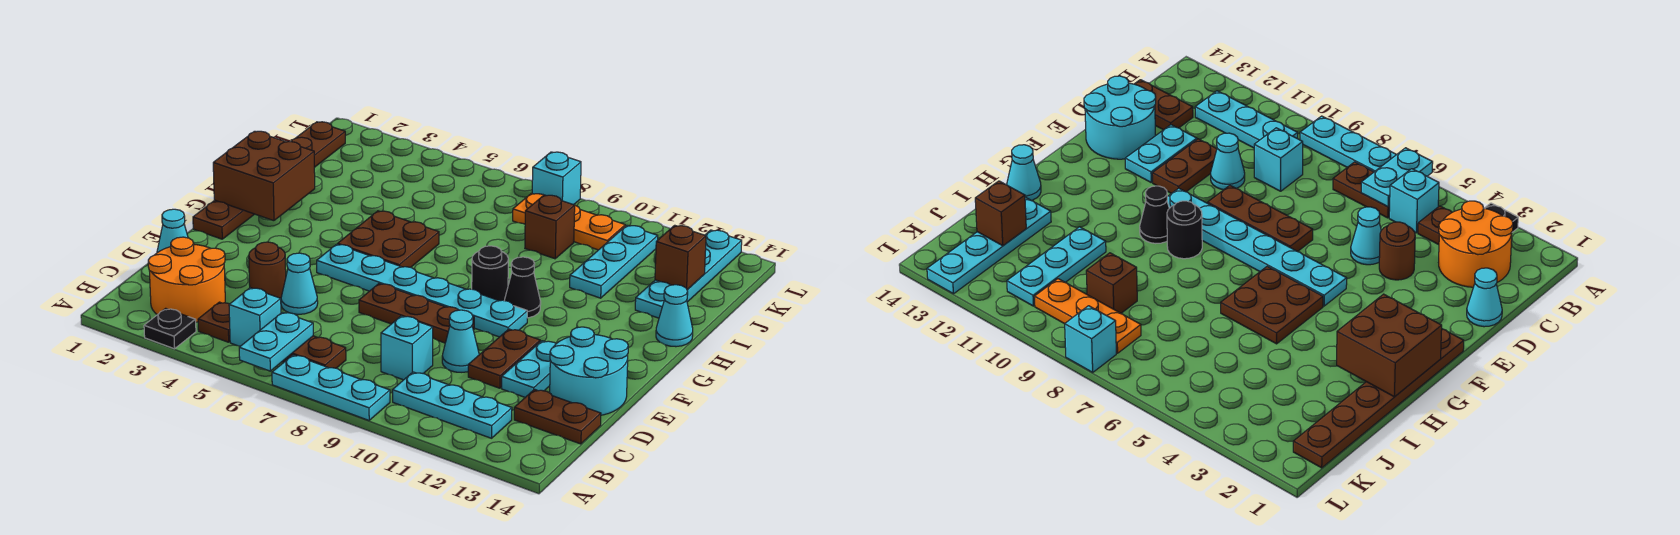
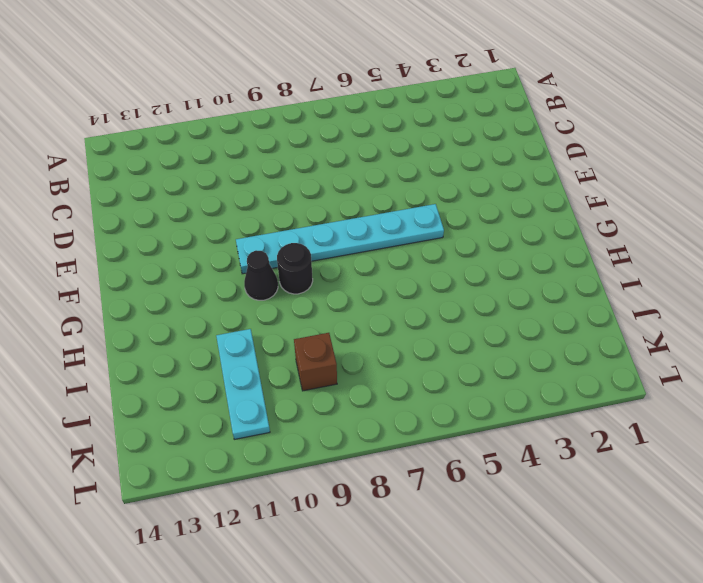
none -> black 1x1 plate [144,308,196,349]
none -> cyan 1x3 plate [272,355,390,420]
none -> orange 2x2 round brick [148,237,225,322]
none -> brown 1x1 plate [198,302,230,342]

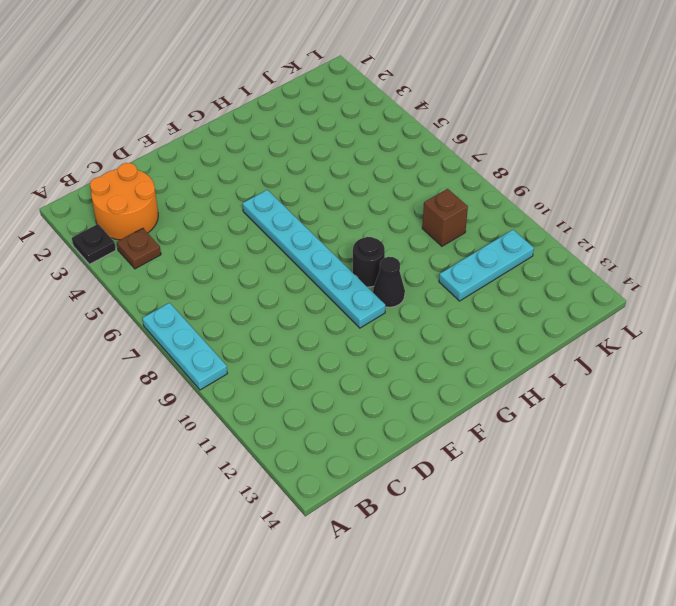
none -> cyan 1x1 brick [229,288,281,346]
none -> brown 1x2 plate [282,336,346,368]
none -> cyan 1x3 plate [392,372,512,438]
none -> cyan 1x1 brick [381,316,433,380]

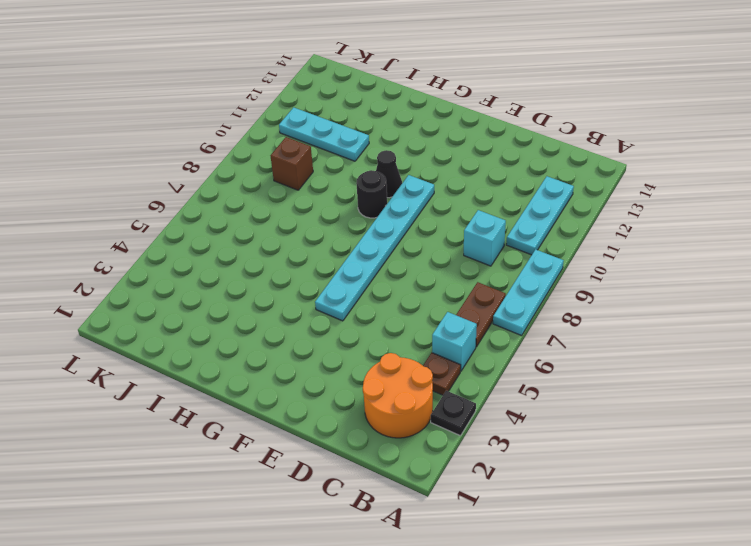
none -> brown 1x2 plate [514,389,601,444]
none -> cyan 1x1 cone [157,209,188,253]
none -> brown 1x1 round brick [249,242,286,299]
none -> cyan 1x1 cone [281,253,318,314]

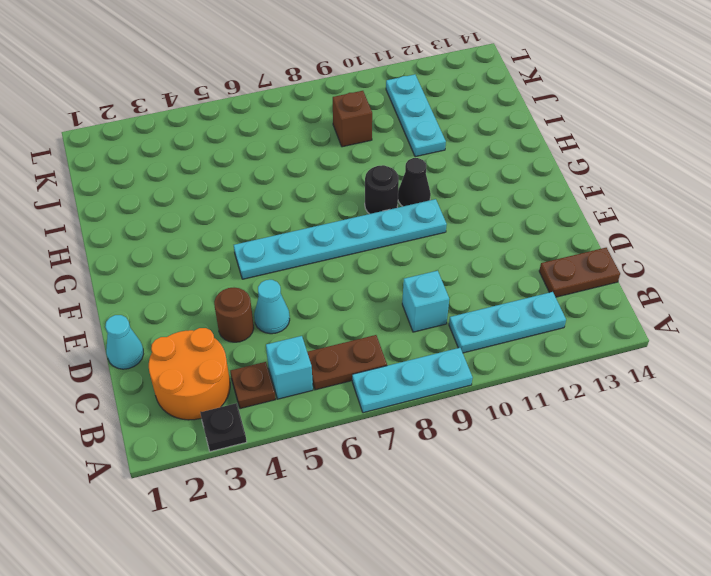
none -> cyan 1x1 cone [442,310,479,372]
none -> brown 1x2 plate [468,329,540,388]
none -> cyan 1x2 plate [502,341,556,397]
none -> cyan 2x2 round brick [550,327,628,415]

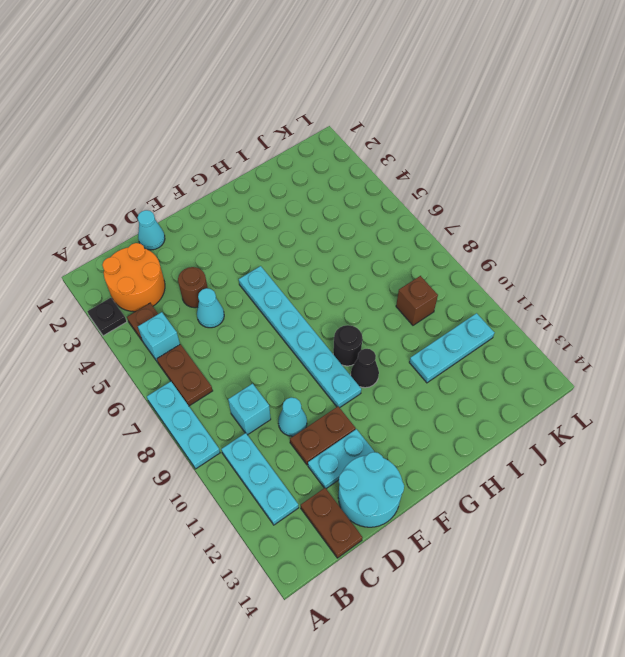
none -> brown 1x3 plate [359,284,474,343]
none -> brown 1x6 plate [193,122,345,239]
none -> brown 2x2 plate [338,211,439,267]
none -> cyan 1x1 cone [656,285,693,347]

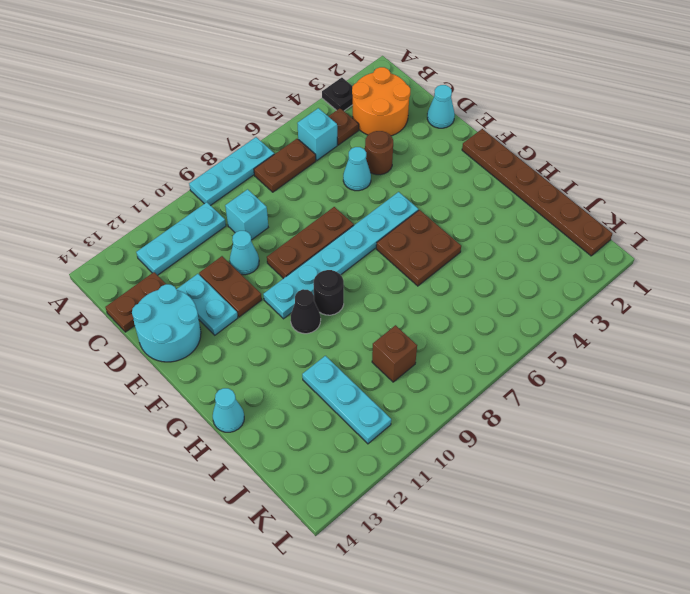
none -> cyan 1x4 plate [635,230,742,318]
none -> orange 1x3 plate [513,193,625,250]
none -> cyan 1x1 brick [532,152,581,205]
none -> cyan 1x2 plate [239,312,313,371]

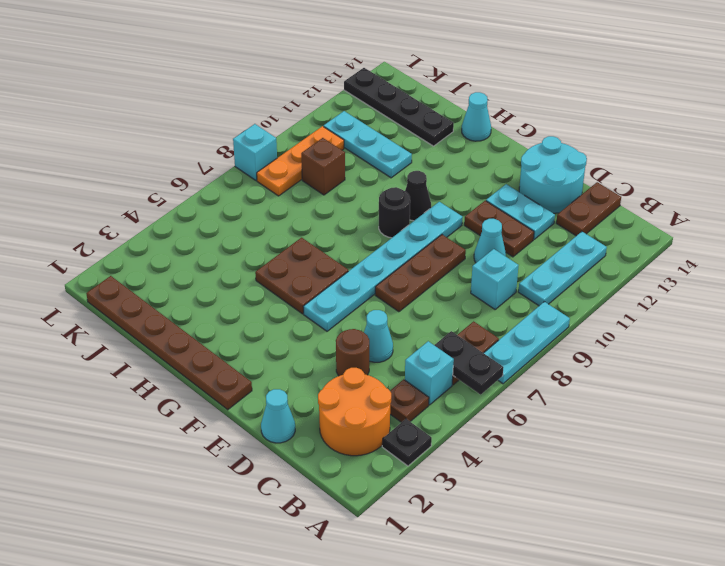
black 1x2 plate [435,331,504,395] -> cyan 1x2 plate [239,312,313,371]
black 1x4 plate [344,68,454,146] -> cyan 1x4 plate [635,230,742,318]
none -> brown 2x2 brick [213,131,315,221]
none -> brown 1x1 brick [655,225,706,290]

